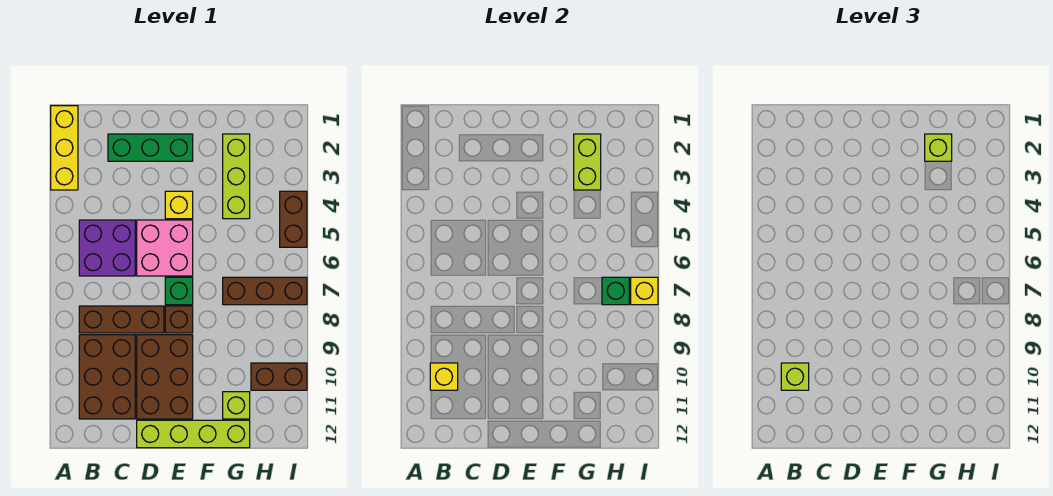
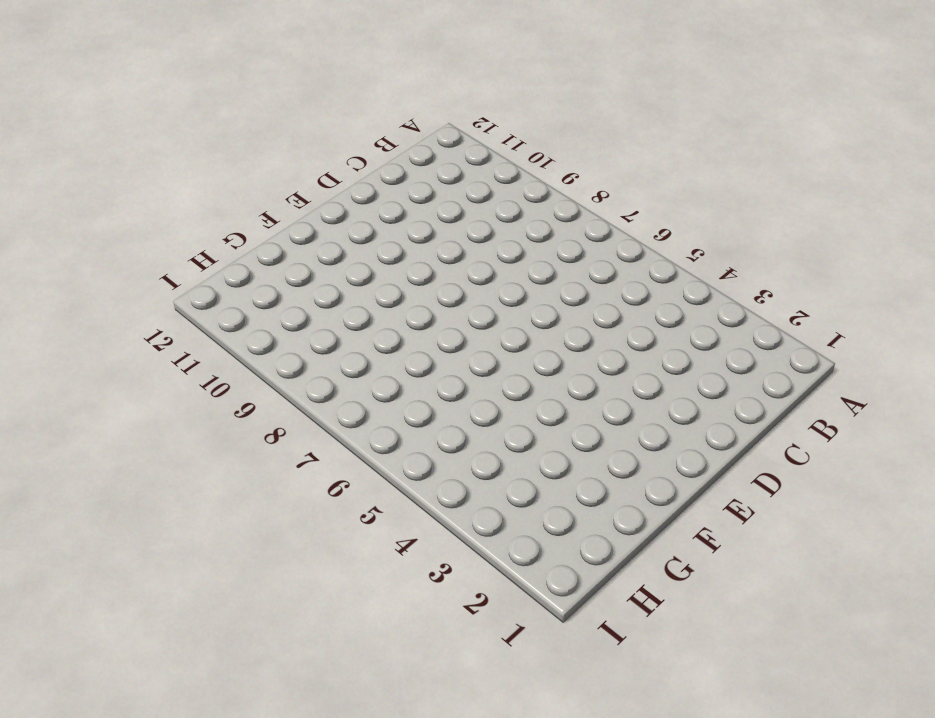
none -> yellow 1x3 brick [51,106,78,190]
none -> purple 2x2 brick [79,220,135,276]
none -> brown 1x3 brick [79,306,164,333]

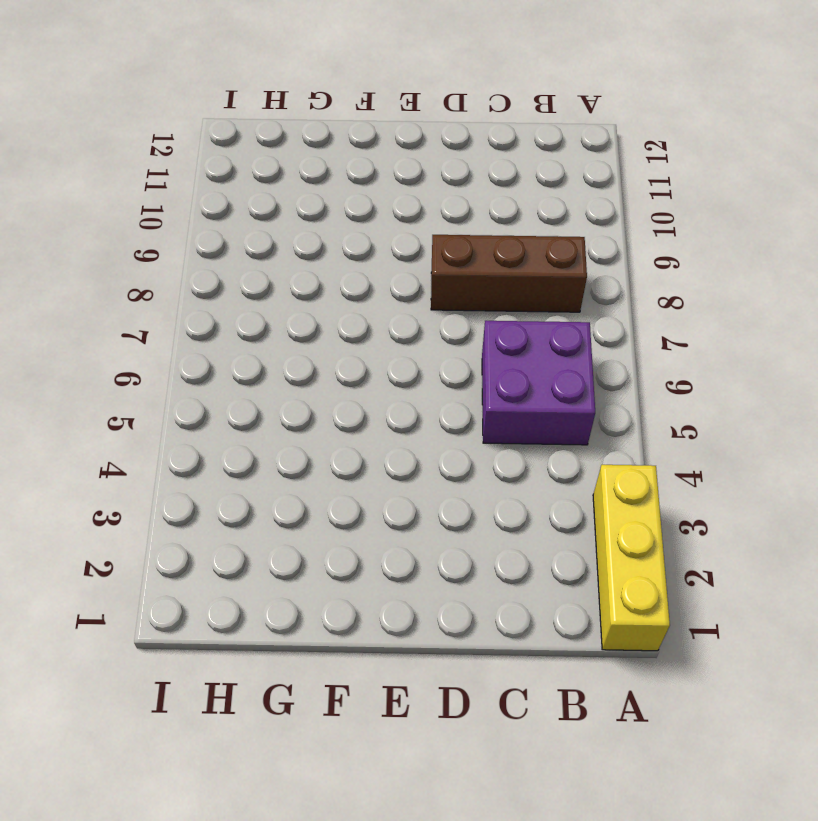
none -> brown 2x3 brick [79,335,135,419]
none -> green 1x3 brick [108,134,193,161]
none -> pink 2x2 brick [137,220,193,276]

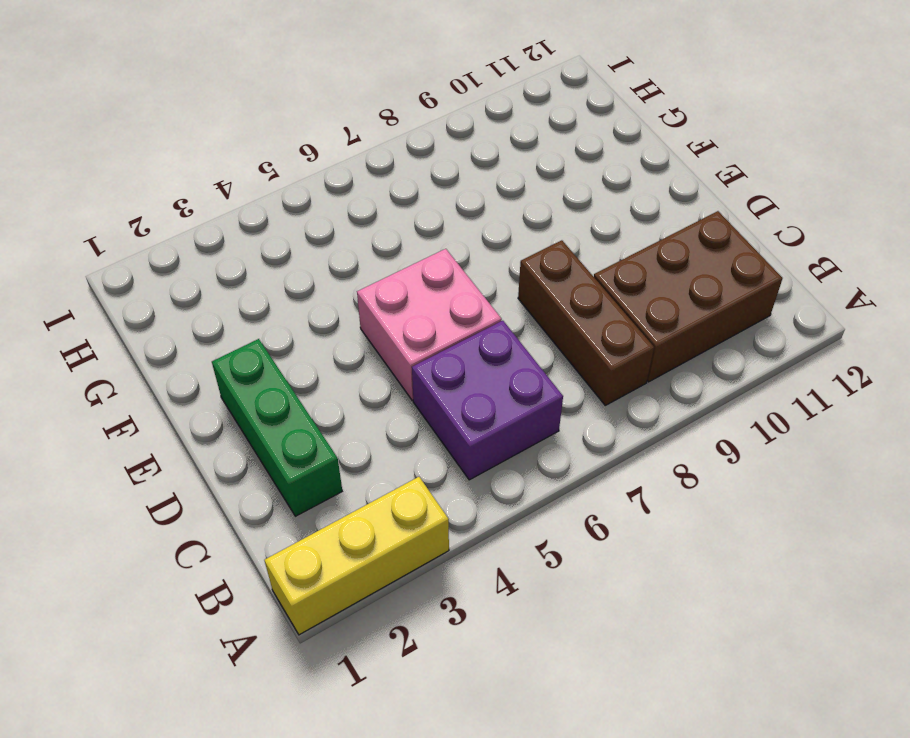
none -> brown 2x3 brick [137,335,193,419]
none -> lime 1x4 brick [137,420,250,448]
none -> yellow 1x1 brick [165,191,193,219]

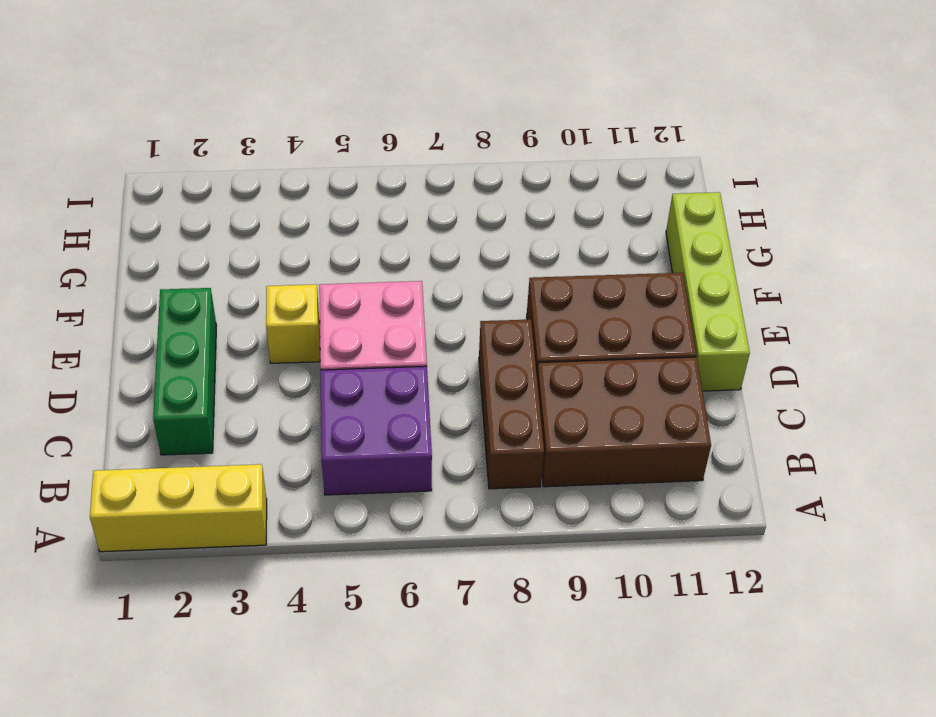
none -> green 1x1 brick [165,277,193,305]
none -> brown 1x1 brick [165,306,193,333]
none -> lime 1x3 brick [223,134,250,219]

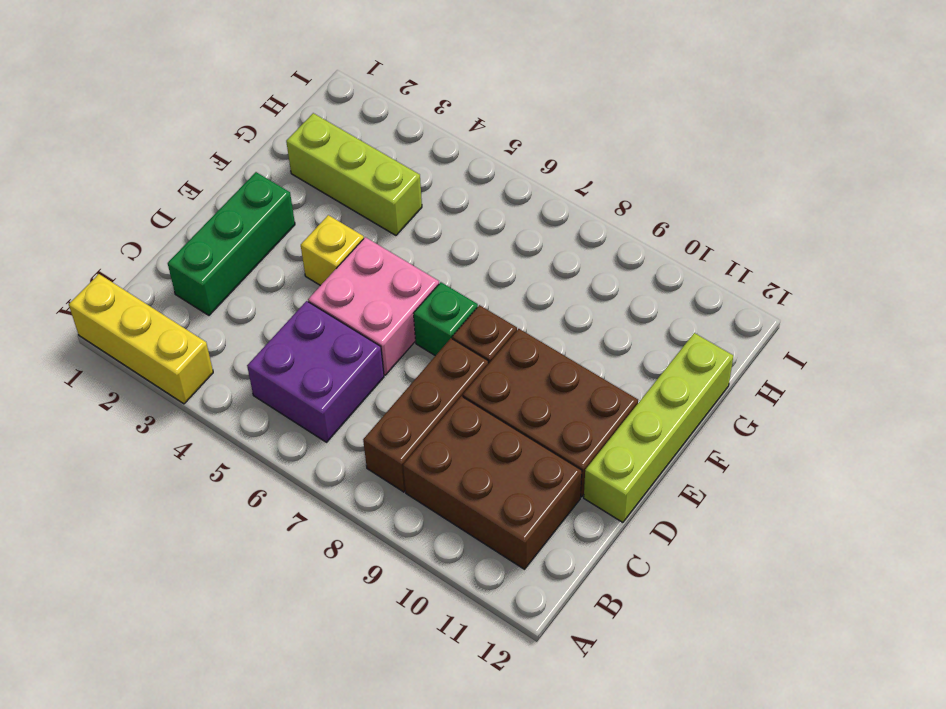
none -> brown 1x3 brick [223,277,307,305]
none -> lime 1x1 brick [223,392,250,419]
none -> brown 1x2 brick [251,363,307,390]

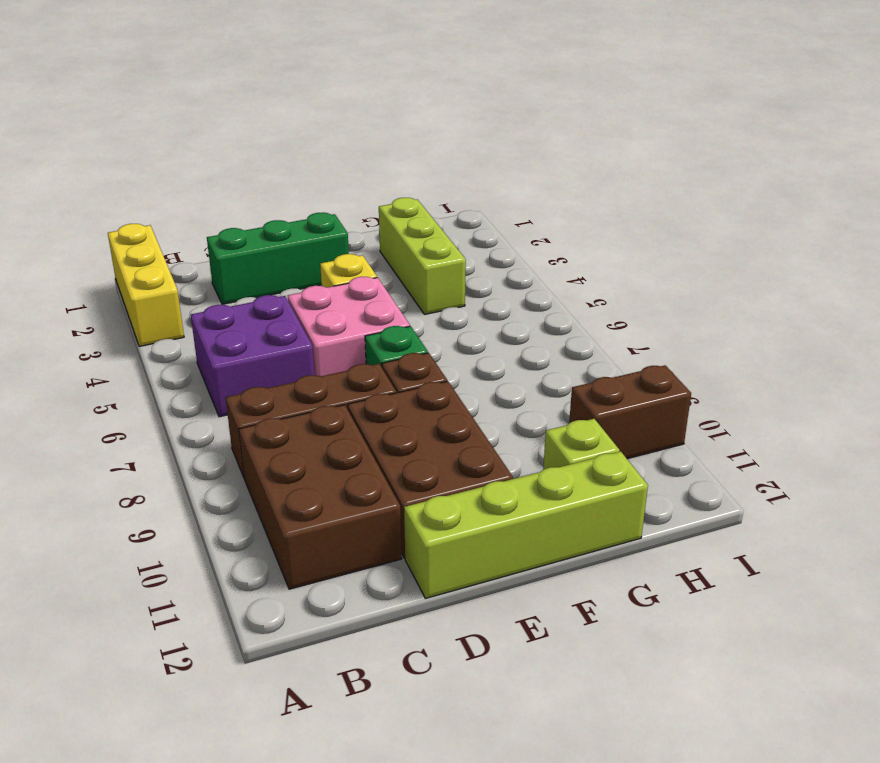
none -> brown 1x3 brick [223,277,307,305]
none -> brown 1x2 brick [280,191,307,247]
none -> yellow 1x1 brick [430,363,458,390]

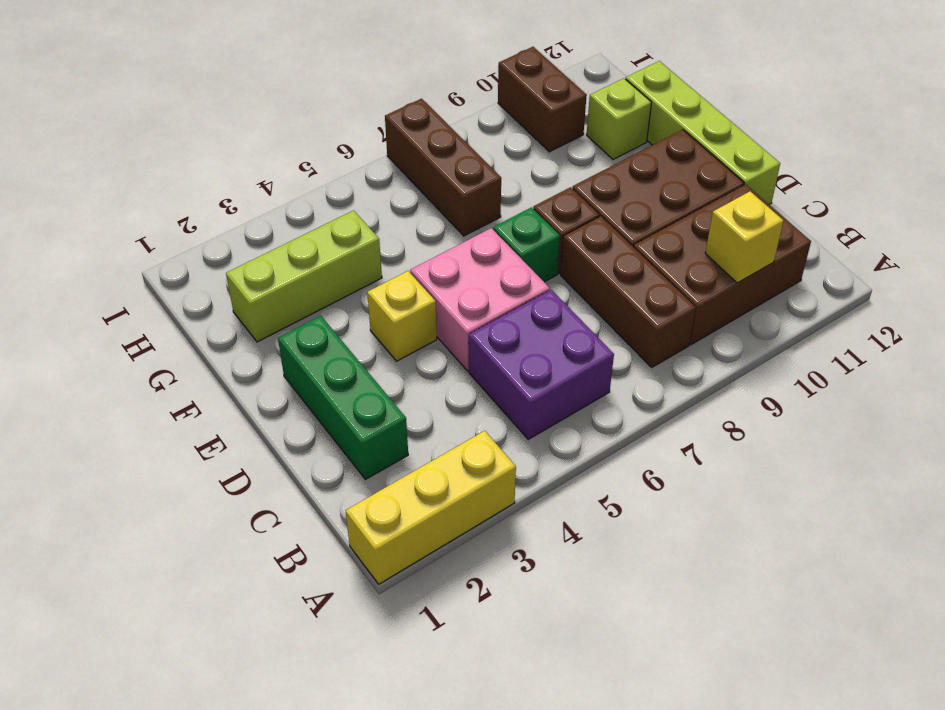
none -> brown 1x2 brick [280,191,307,247]
none -> lime 1x2 brick [574,134,601,190]
none -> green 1x1 brick [602,277,629,305]

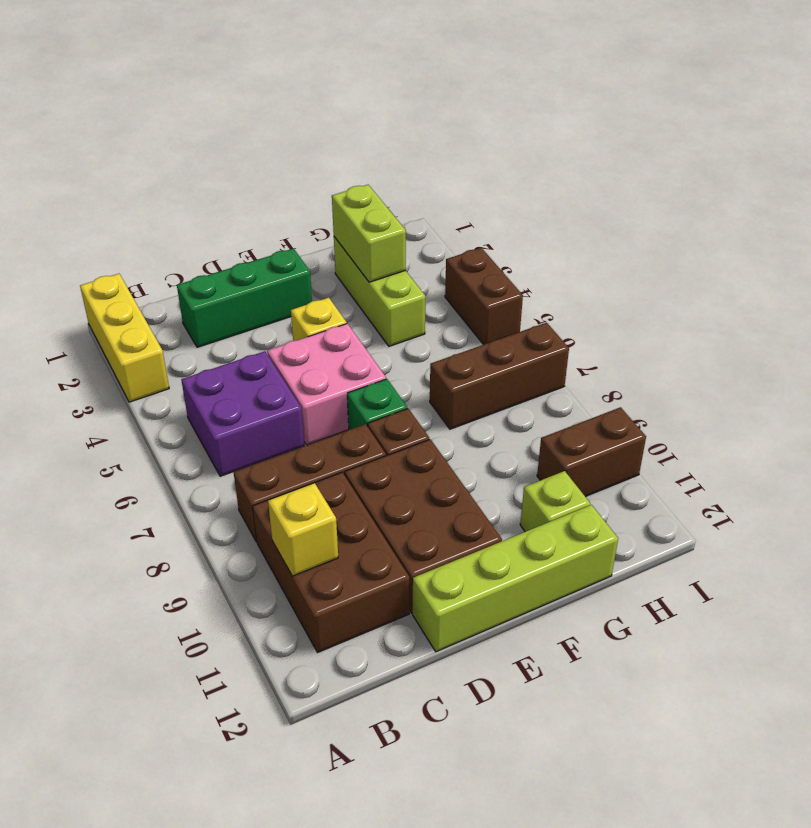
none -> green 1x1 brick [602,277,629,305]
none -> yellow 1x1 brick [631,277,658,305]
none -> lime 1x1 brick [781,363,809,390]

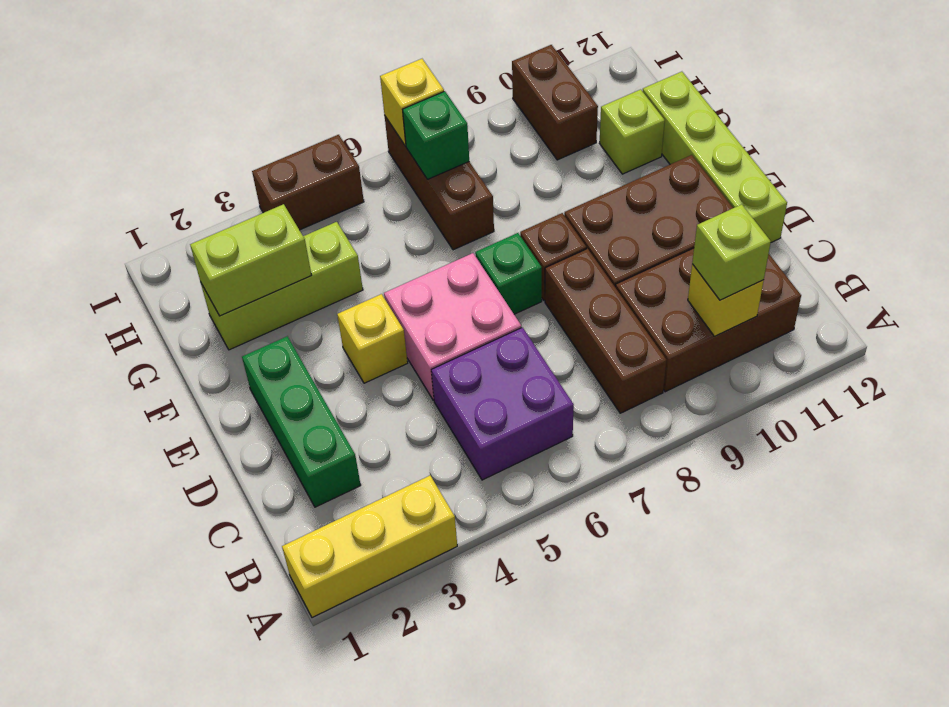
none -> lime 1x1 brick [925,134,952,161]

